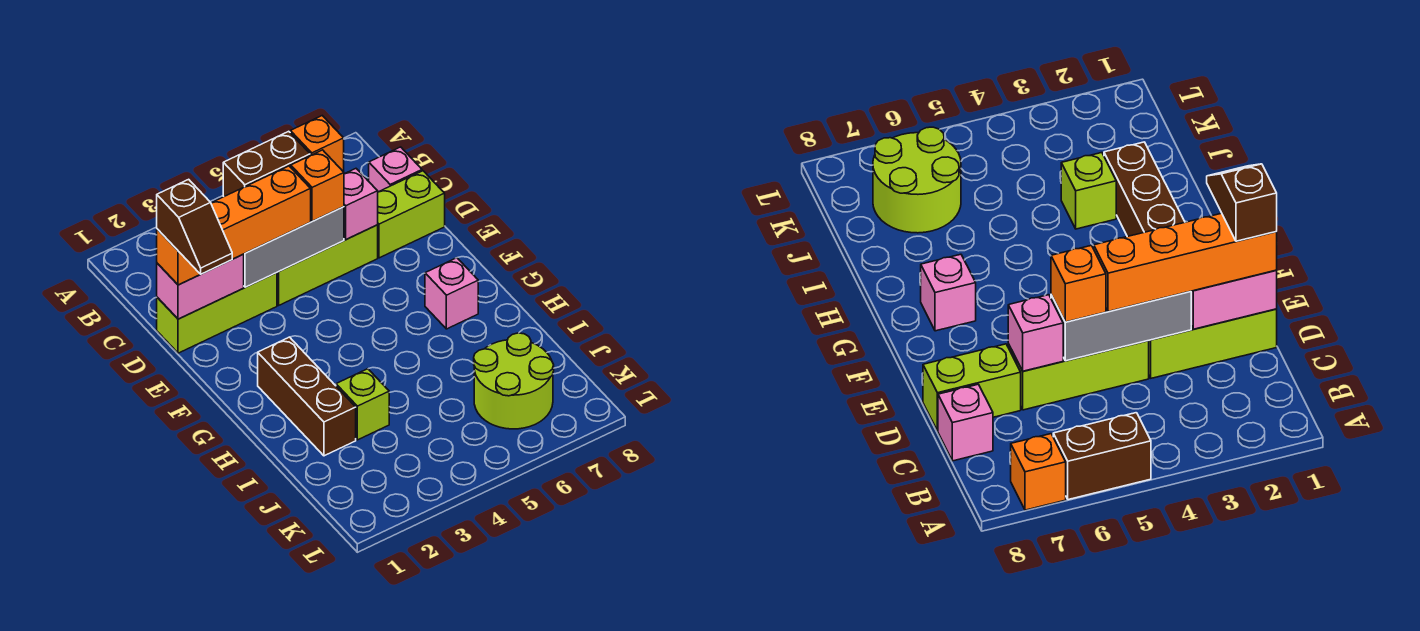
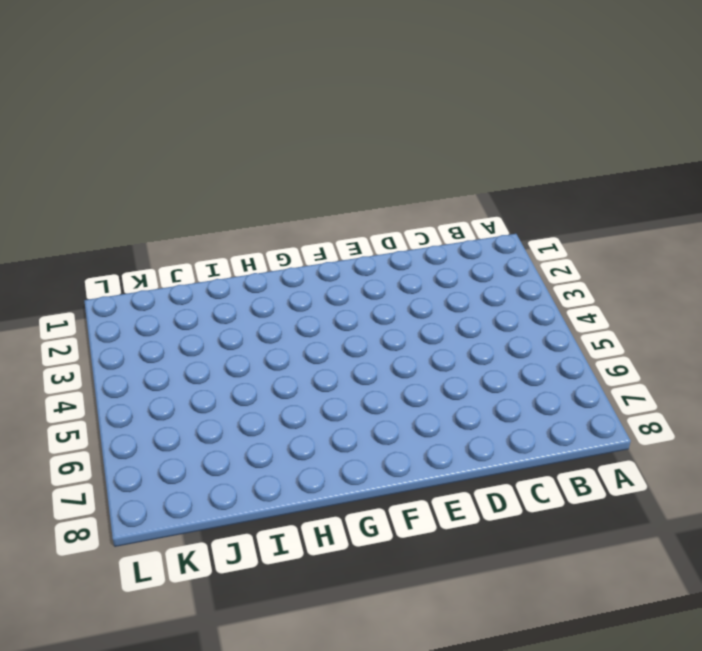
none -> brown 1x2 brick [223,131,310,196]
none -> orange 1x1 brick [290,116,344,172]
none -> pink 1x1 brick [369,147,422,192]

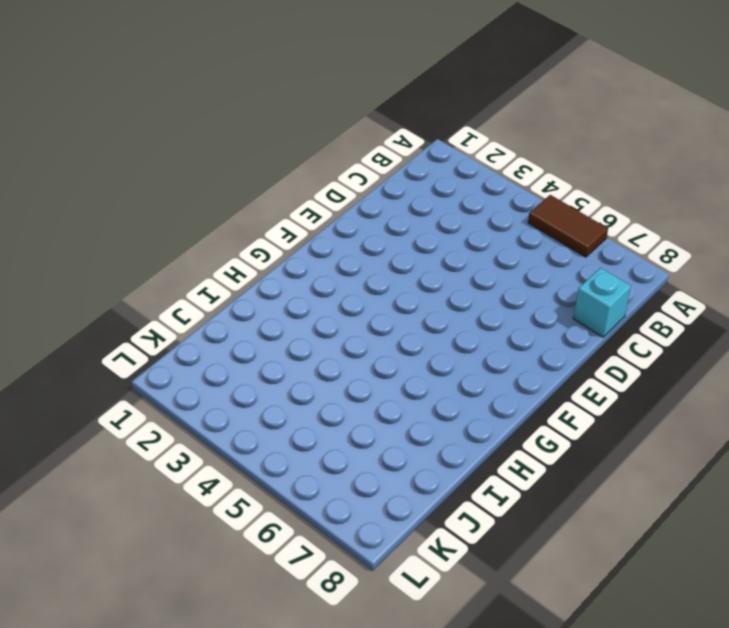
brown 1x2 tile [528,195,608,257] -> brown 1x2 brick [223,131,310,196]
cyan 1x1 brick [573,268,631,337] -> pink 1x1 brick [369,147,422,192]
none -> orange 1x1 brick [290,116,344,172]
none -> lime 1x3 brick [157,273,277,353]
none -> lime 1x3 brick [277,225,378,305]

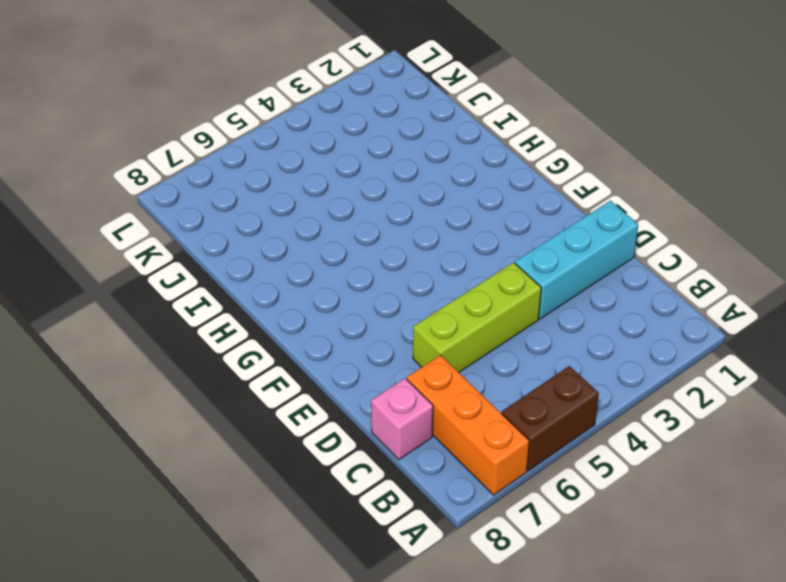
orange 1x3 brick [407,355,529,495] -> orange 1x1 brick [290,116,344,172]
cyan 1x3 brick [515,201,638,319] -> lime 1x3 brick [157,273,277,353]
none -> lime 1x2 brick [378,171,445,258]
none -> brown 1x3 brick [258,337,356,456]
none -> pink 1x1 brick [425,258,478,329]

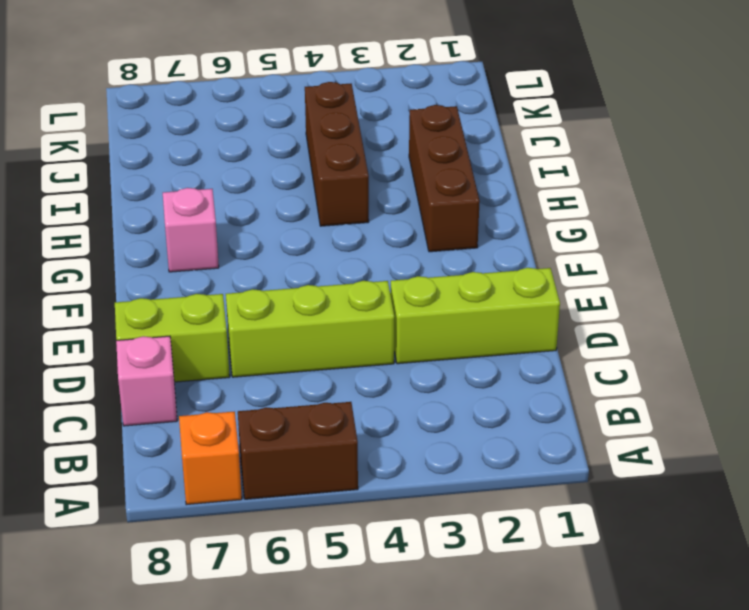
brown 1x3 brick [305,82,369,226] -> none
none -> lime 1x1 brick [336,369,389,440]
none -> lime 2x2 round brick [474,333,554,429]
none -> pink 1x2 brick [157,255,244,319]

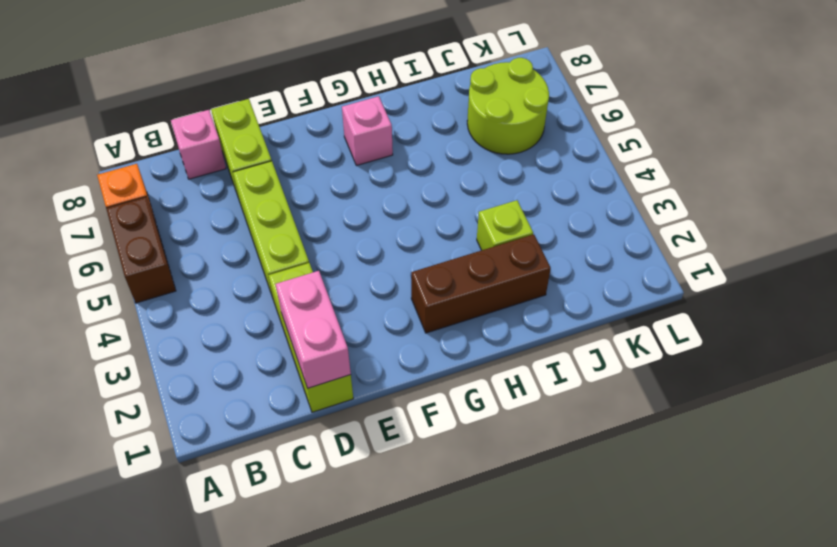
none -> grey 1x3 brick [243,207,344,287]
none -> pink 1x1 brick [344,169,378,240]
none -> orange 1x4 brick [157,166,311,285]

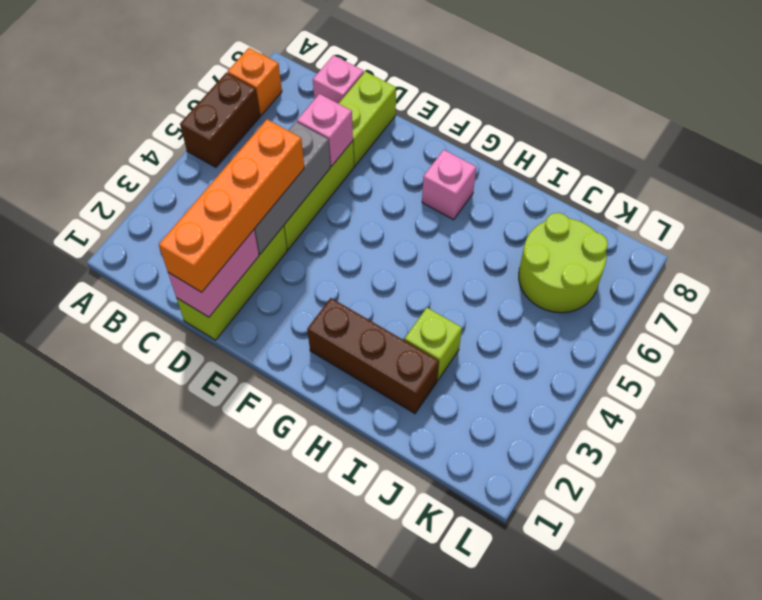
none -> orange 1x1 brick [291,150,344,221]
none -> brown 1x2 slope [157,179,232,274]

